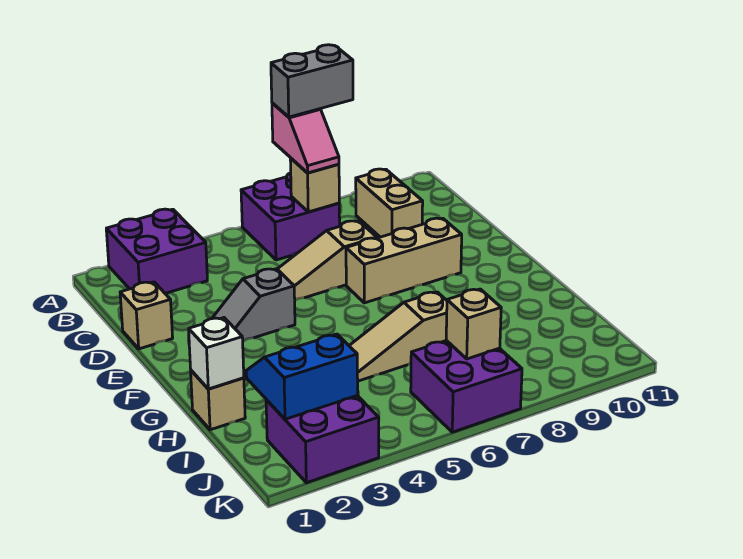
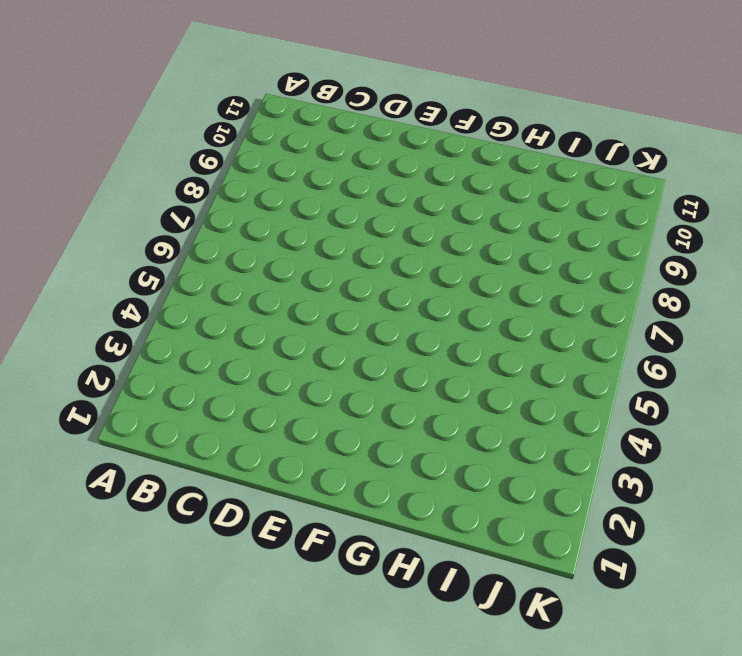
none -> purple 2x2 brick [106,209,207,293]
none -> purple 2x2 brick [241,173,340,260]
none -> tan 1x2 brick [356,169,423,237]

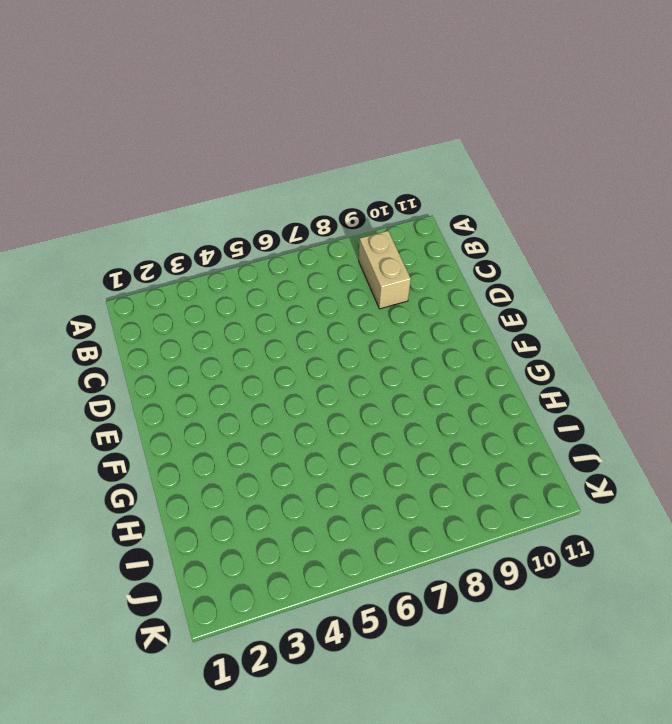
none -> purple 2x2 brick [106,209,207,293]
none -> purple 2x2 brick [241,173,340,260]
none -> tan 1x1 brick [120,282,173,349]

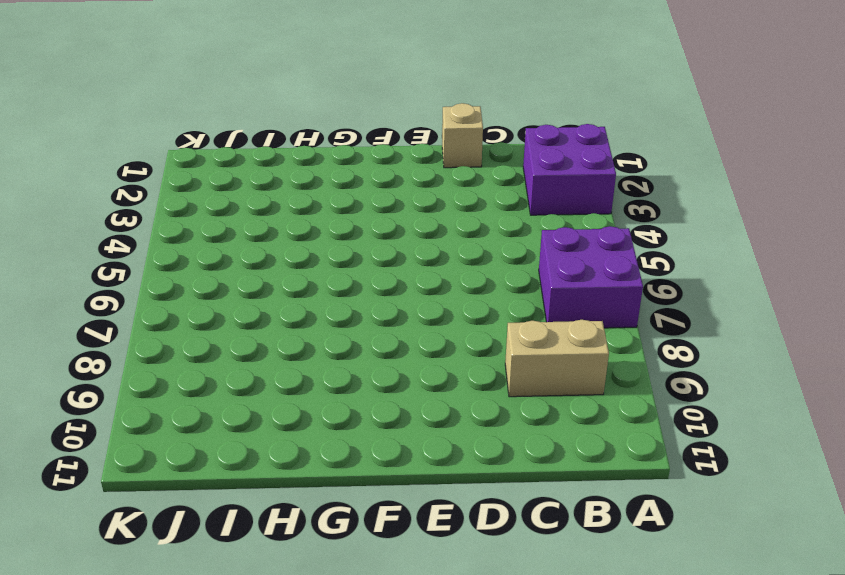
none -> tan 1x3 slope [278,221,377,300]
none -> grey 1x2 slope [212,269,295,341]
none -> tan 1x3 brick [346,218,462,303]

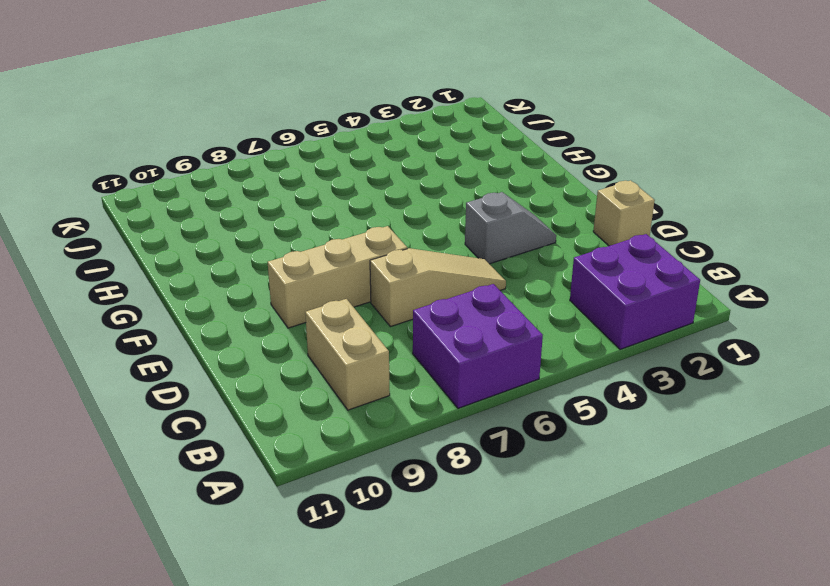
none -> tan 1x1 brick [191,370,245,430]
none -> tan 1x3 slope [349,292,447,381]
none -> purple 2x2 brick [266,396,379,483]

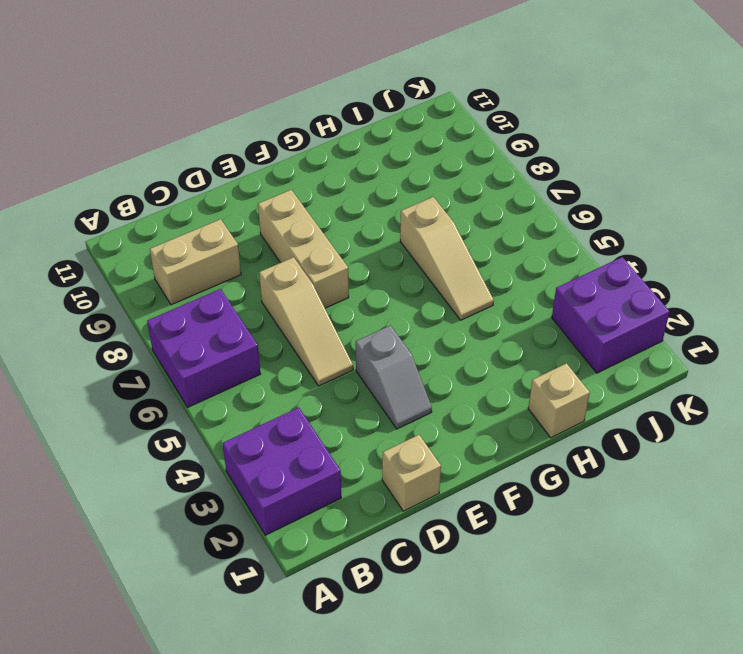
none -> purple 2x2 brick [411,340,522,432]
none -> tan 1x1 brick [290,158,339,212]
none -> white 1x1 brick [189,318,244,389]

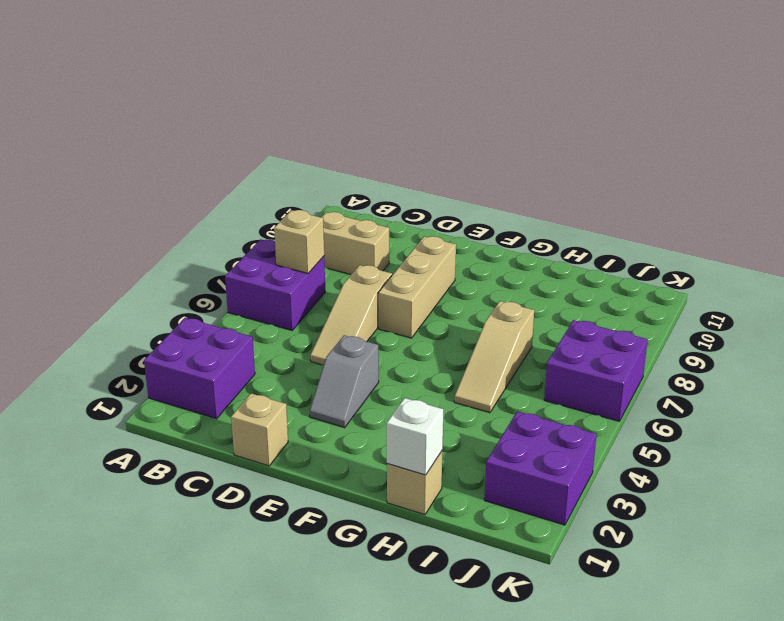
none -> blue 2x2 slope [246,334,358,419]
none -> tan 1x1 brick [446,289,501,359]
none -> pink 1x2 slope [272,103,339,173]

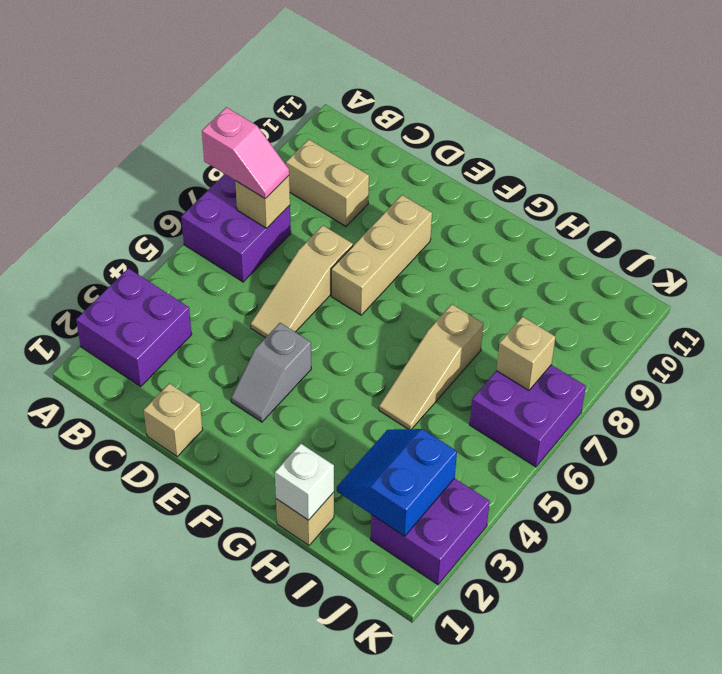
none -> grey 1x2 brick [271,45,353,117]

